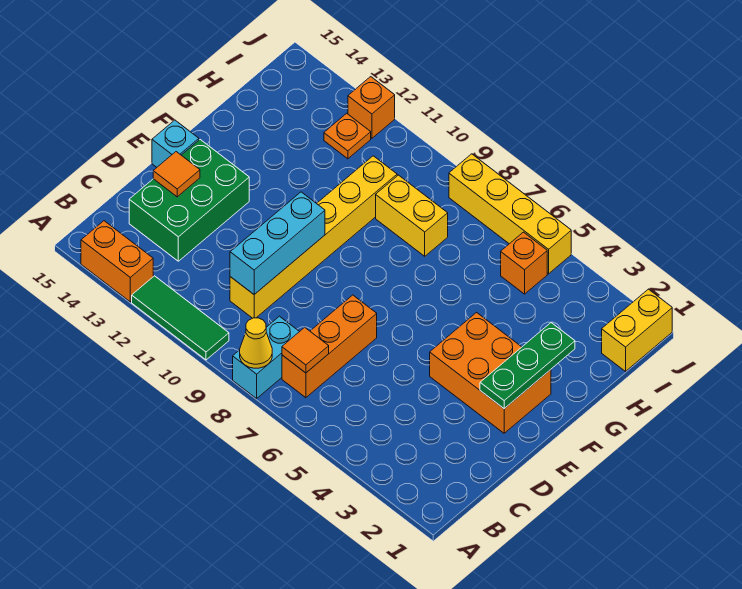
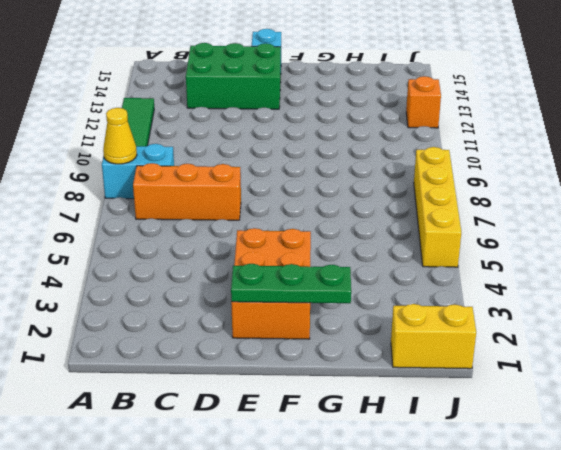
none -> orange 1x2 brick [81,221,153,302]
none -> yellow 1x6 brick [230,156,397,318]
none -> yellow 1x2 brick [376,175,448,256]

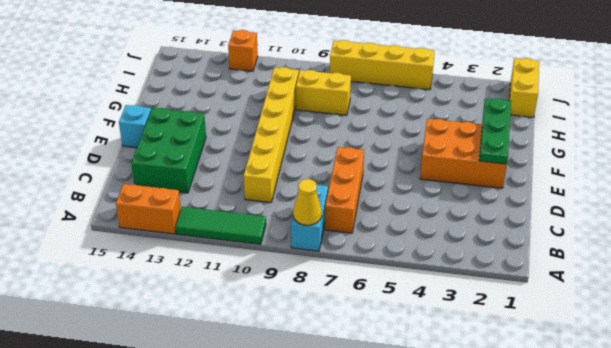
none -> orange 1x1 brick [501,232,547,294]
none -> orange 1x1 plate [324,113,371,159]
none -> orange 1x1 tile [282,327,329,373]

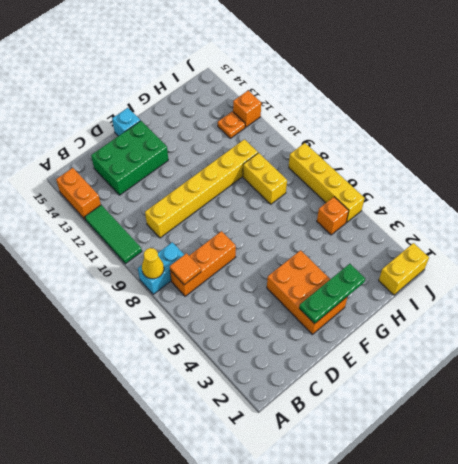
none -> cyan 1x3 brick [230,192,325,294]
none -> orange 1x1 tile [153,152,200,197]

